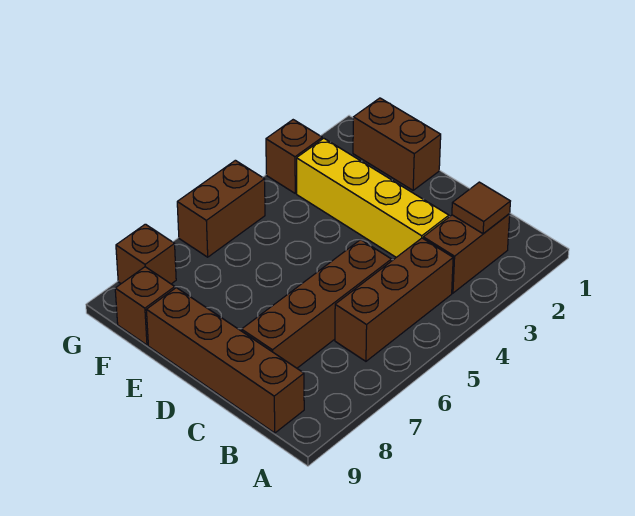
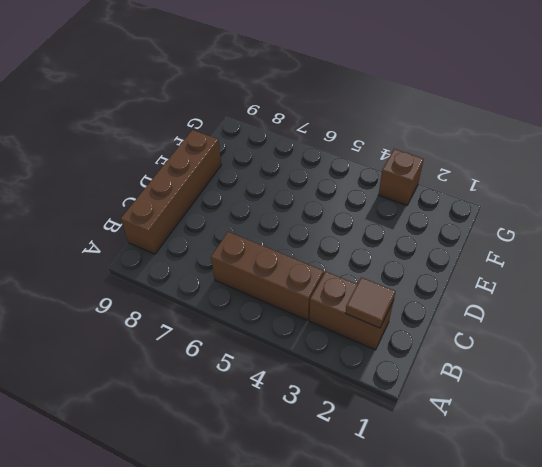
none -> yellow 1x4 brick [297,138,449,257]
none -> brown 1x4 brick [242,240,391,368]

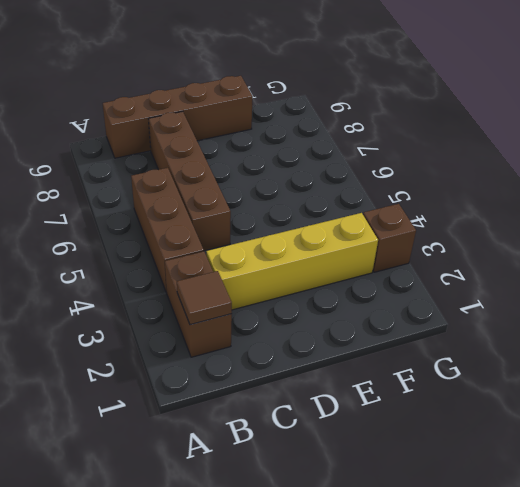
none -> brown 1x2 brick [353,98,441,190]
none -> brown 1x1 brick [115,267,175,345]

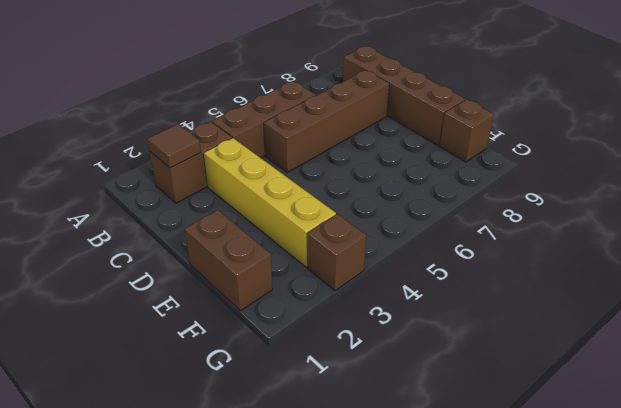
none -> brown 1x2 brick [177,160,265,257]
none -> brown 1x1 brick [116,224,176,284]

